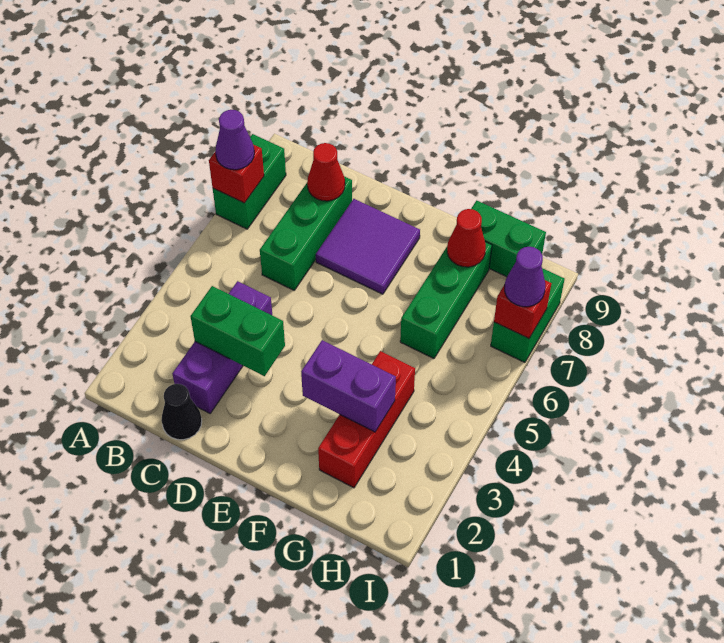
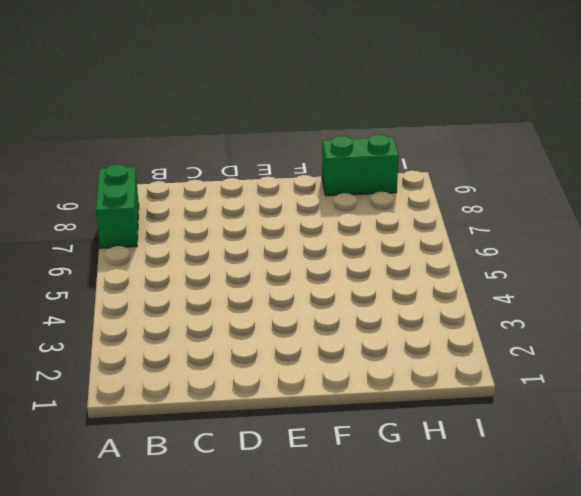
none -> black 1x1 cone [161,384,202,440]
none -> purple 1x3 brick [172,281,272,413]
none -> green 1x3 brick [260,176,352,290]

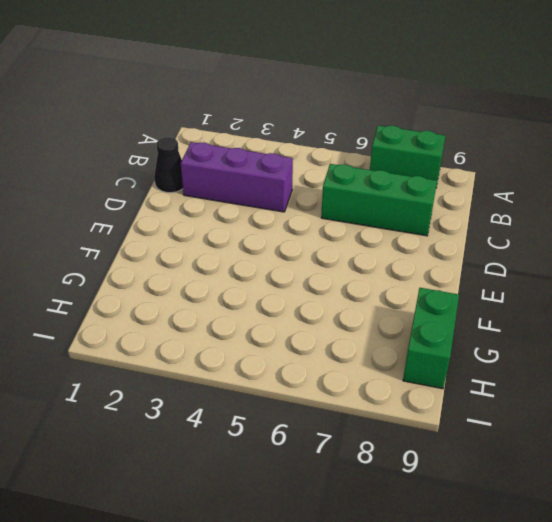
none -> purple 2x2 tile [316,199,420,294]
none -> red 1x3 brick [318,351,415,488]
none -> green 1x3 brick [400,242,492,358]

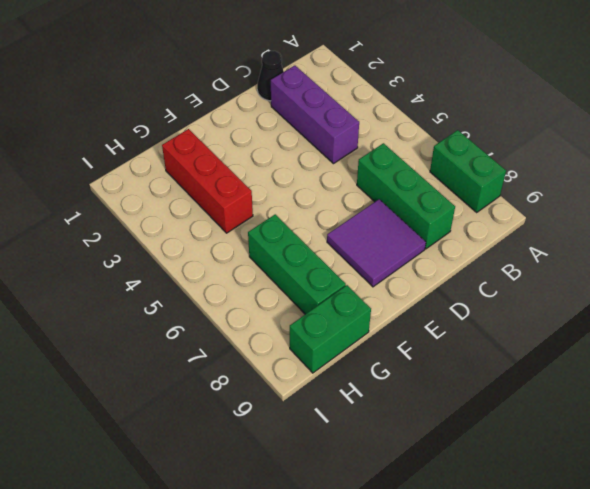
none -> green 1x2 brick [491,268,565,362]
none -> red 1x1 brick [209,145,264,203]
none -> green 1x2 brick [190,286,285,376]

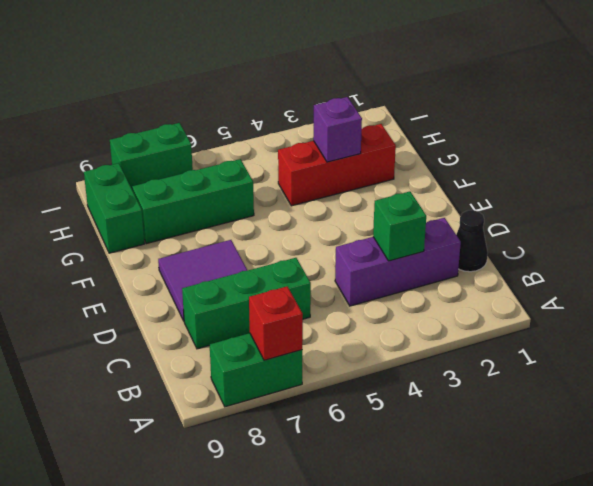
green 1x1 brick [373,192,426,261] -> green 1x2 brick [190,286,285,376]
purple 1x1 brick [313,97,362,162] -> purple 1x2 brick [301,340,396,432]
none -> red 1x1 cone [307,143,345,201]
none -> red 1x1 cone [447,209,486,267]
none -> red 1x1 brick [494,280,551,338]

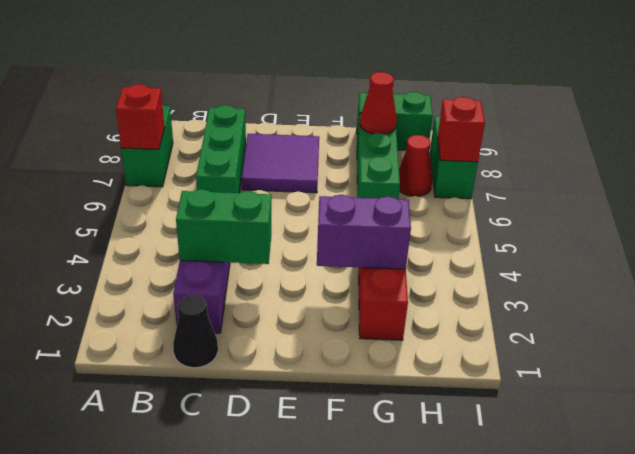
red 1x1 cone [399,135,433,196] -> red 1x1 cone moved to [307,143,345,201]
none -> purple 1x1 cone [215,110,254,170]
none -> purple 1x1 cone [505,247,545,307]

